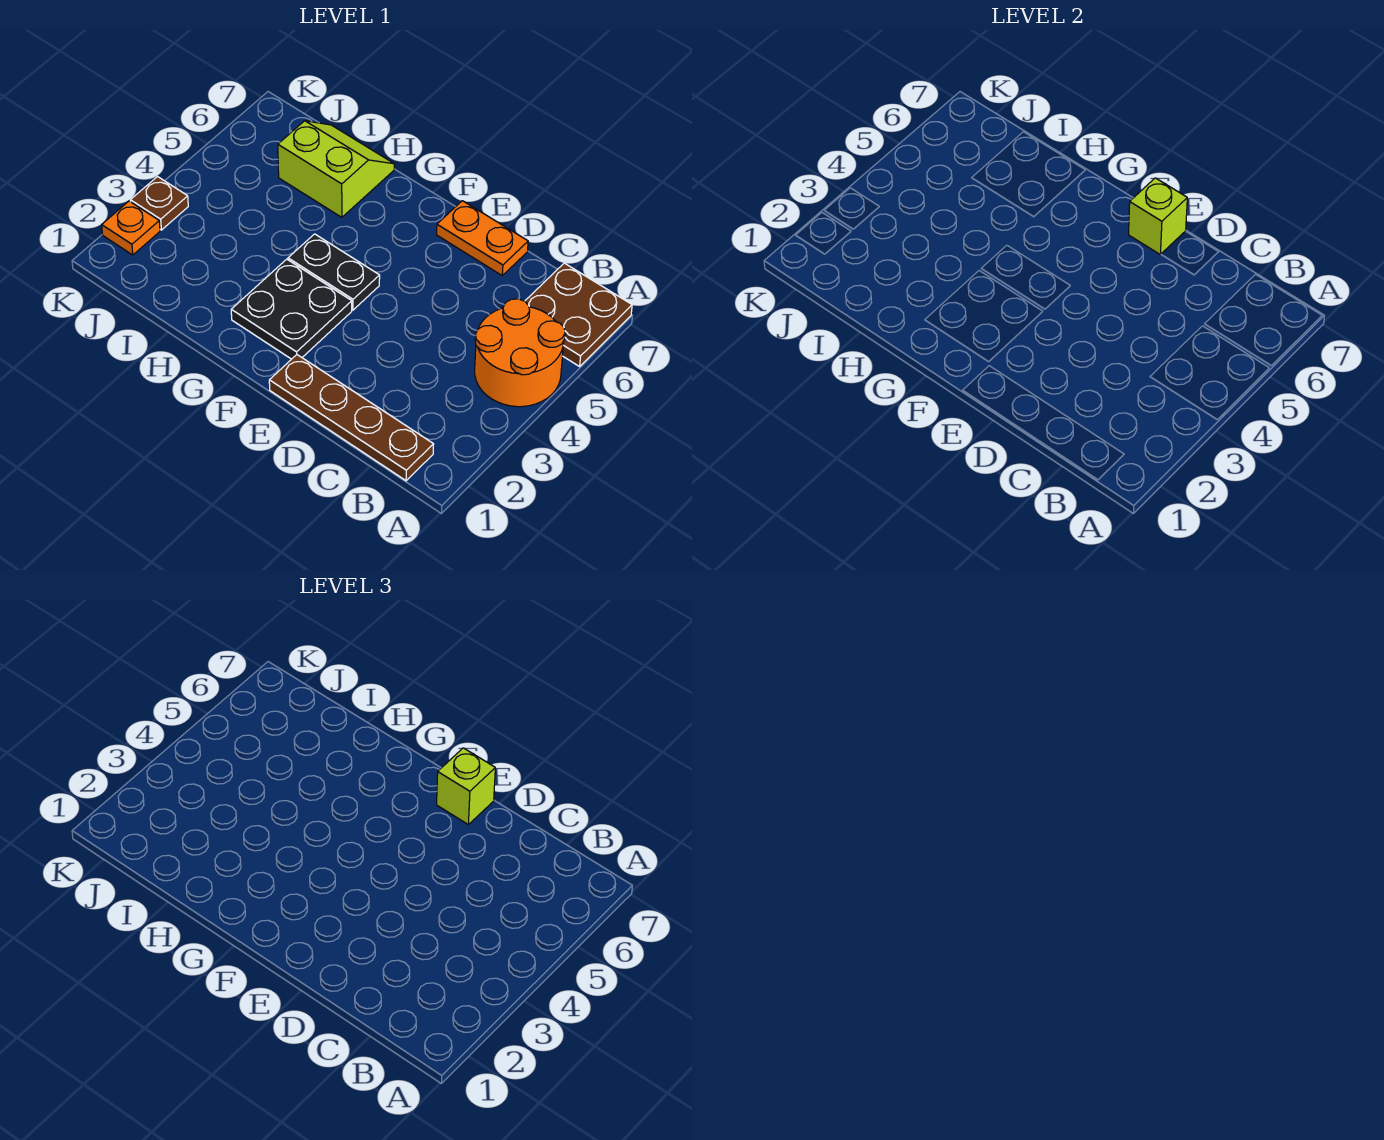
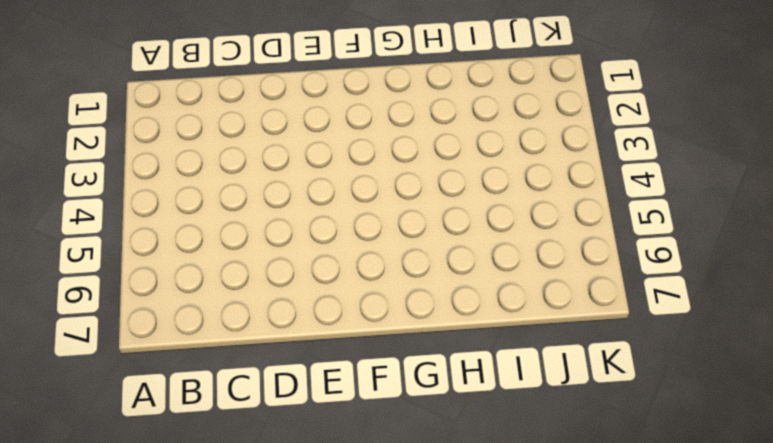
none -> orange 2x2 round brick [475,299,565,407]
none -> brown 2x2 plate [525,263,632,366]

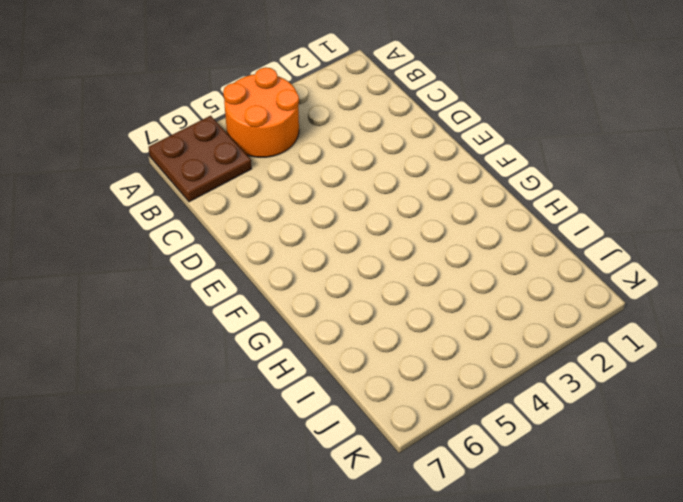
none -> brown 1x4 plate [269,355,434,481]
none -> orange 1x2 plate [437,201,528,275]

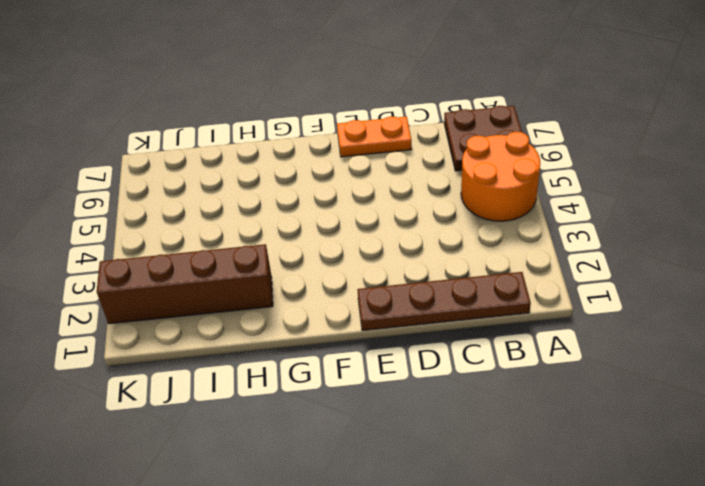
brown 1x4 brick [97,244,273,324] -> orange 1x1 plate [102,201,160,255]
none -> black 2x2 plate [231,259,352,359]
none -> black 1x2 plate [288,234,380,310]

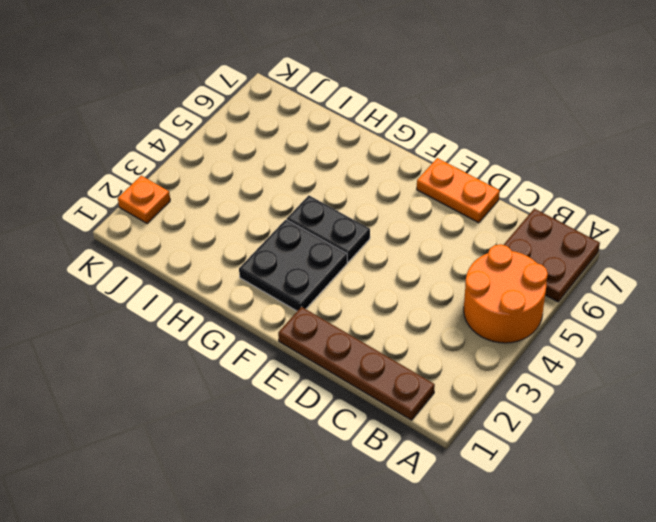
none -> lime 2x2 slope [278,121,394,217]
none -> brown 1x1 plate [130,177,188,230]

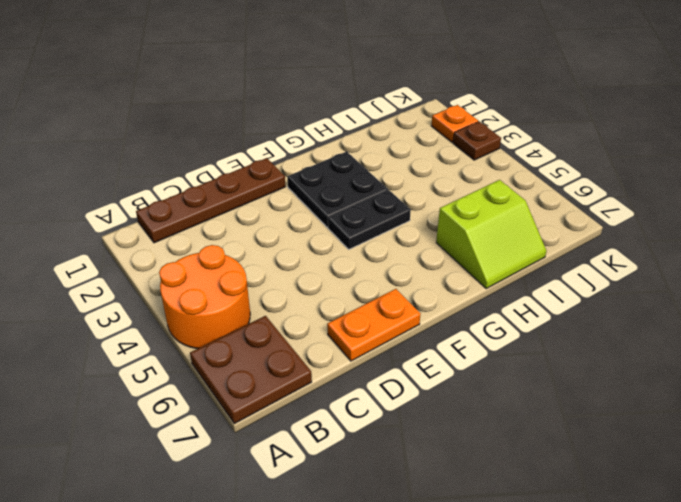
none -> lime 1x1 brick [1129,178,1187,254]
none -> lime 1x1 brick [437,748,495,824]

